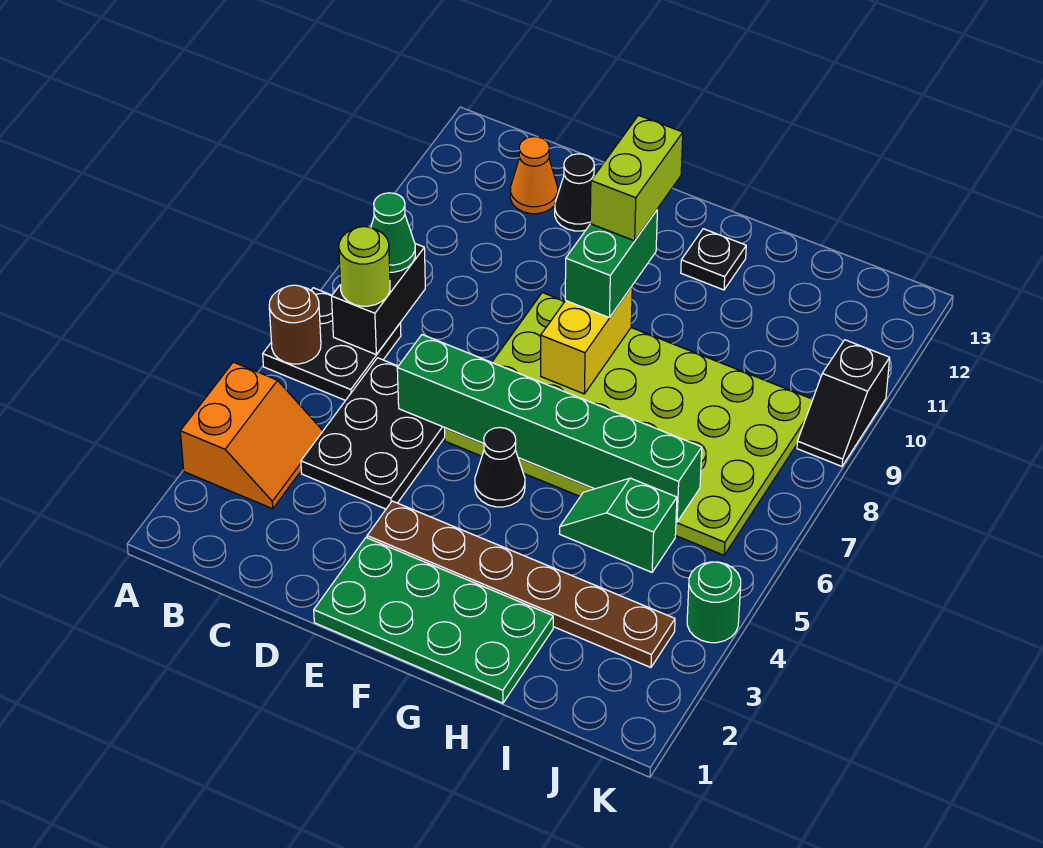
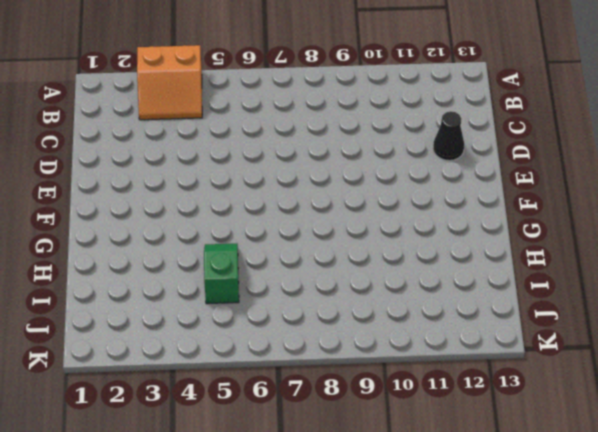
none -> black 2x2 plate [263,288,401,401]
none -> black 2x3 plate [301,358,445,509]
none -> orange 1x1 cone [510,137,558,214]

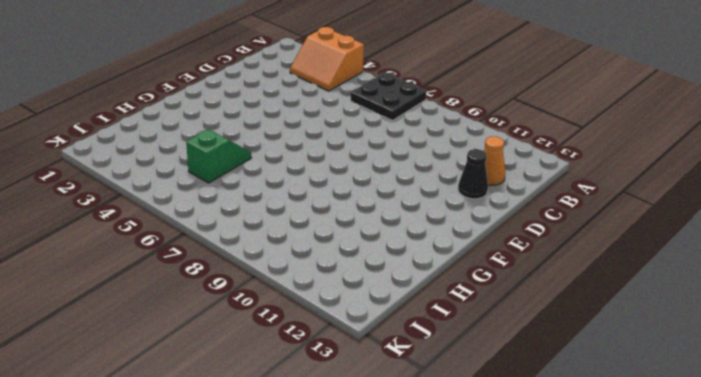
none -> black 2x3 plate [301,358,445,509]
none -> green 2x4 plate [314,538,553,703]
none -> brown 1x6 plate [367,501,675,667]

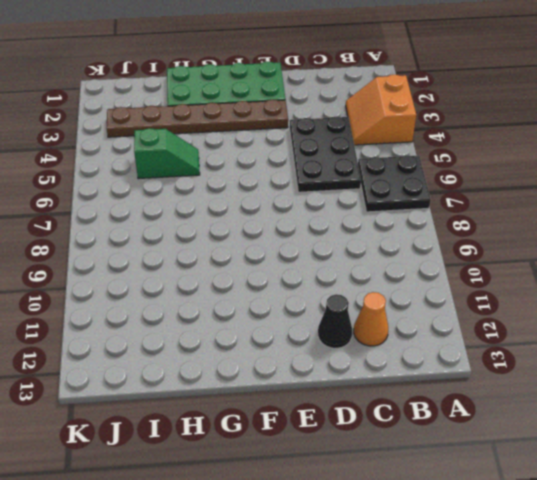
none -> lime 4x6 plate [445,292,813,555]
none -> black 1x1 cone [475,427,525,507]
none -> black 1x1 plate [681,229,746,290]

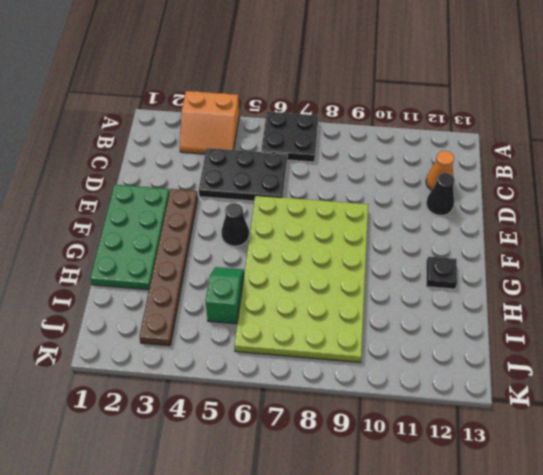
none -> green 1x1 round brick [687,562,741,643]
none -> black 1x2 slope [797,340,890,466]
none -> brown 1x1 round brick [269,285,321,364]

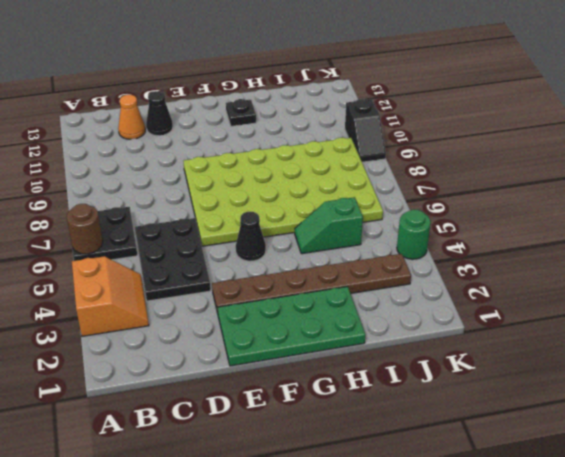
none -> black 1x2 brick [332,244,425,355]
none -> green 1x6 brick [397,335,702,522]
none -> yellow 1x2 brick [541,287,632,394]

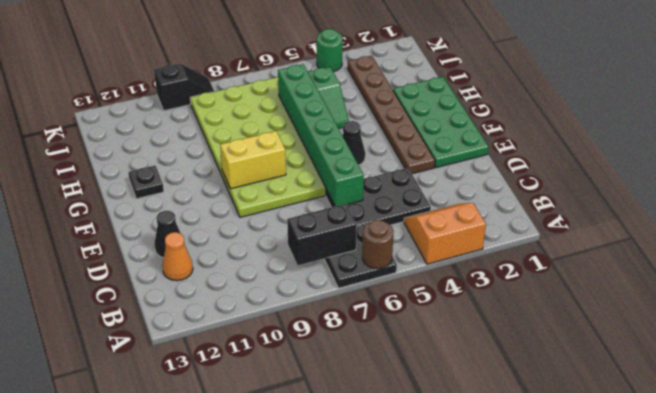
none -> lime 1x1 round brick [339,227,390,306]
none -> green 1x1 cone [371,193,415,272]
none -> green 1x2 brick [565,210,657,318]

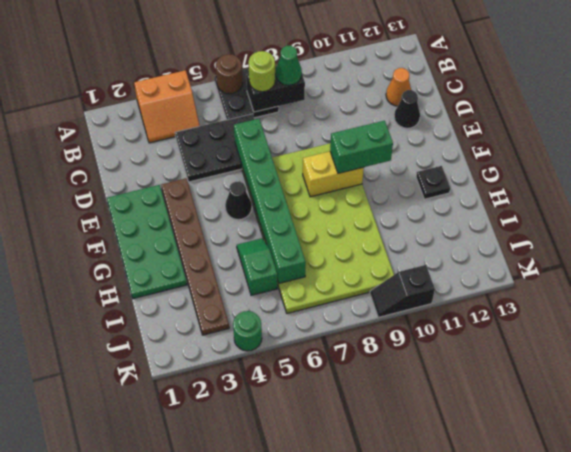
none -> lime 1x2 brick [590,115,683,241]

